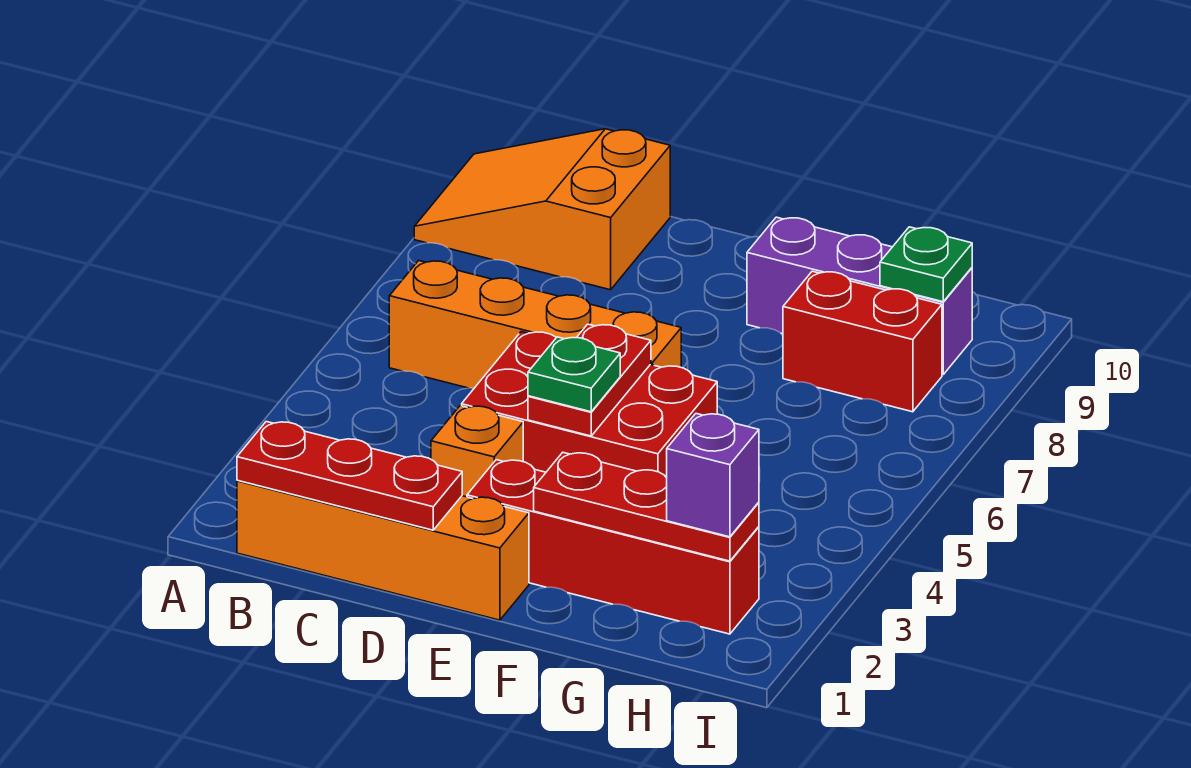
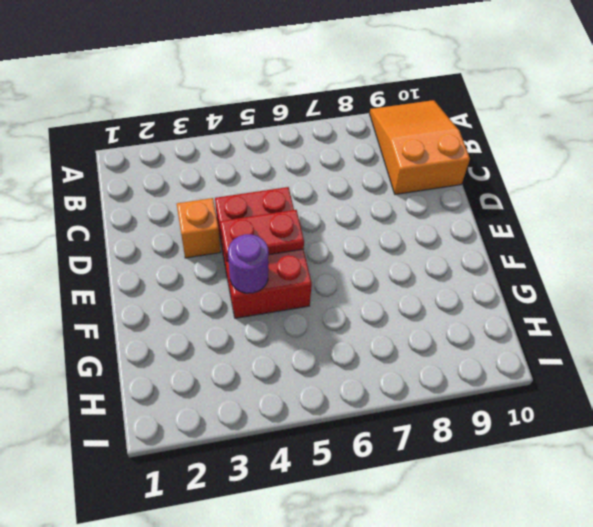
purple 1x1 round brick [228,234,268,293] -> none
none -> orange 1x4 brick [237,480,529,620]
none -> orange 1x4 brick [389,261,681,388]
none -> red 1x4 brick [467,460,759,634]

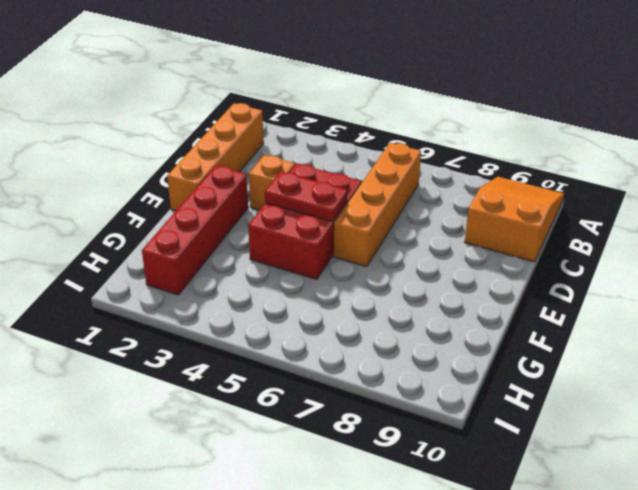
none -> purple 1x3 brick [747,217,972,375]
none -> red 1x2 brick [783,271,942,412]
none -> red 1x3 plate [237,422,462,530]

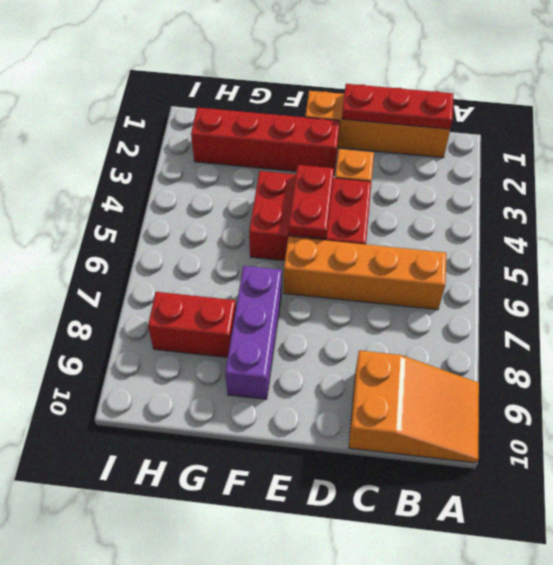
purple 1x3 brick [225,266,282,399] -> purple 1x3 brick turned to [747,217,972,375]
none -> red 1x3 plate [534,452,759,561]
none -> green 1x1 plate [880,227,972,302]
none -> green 1x1 plate [528,337,620,412]

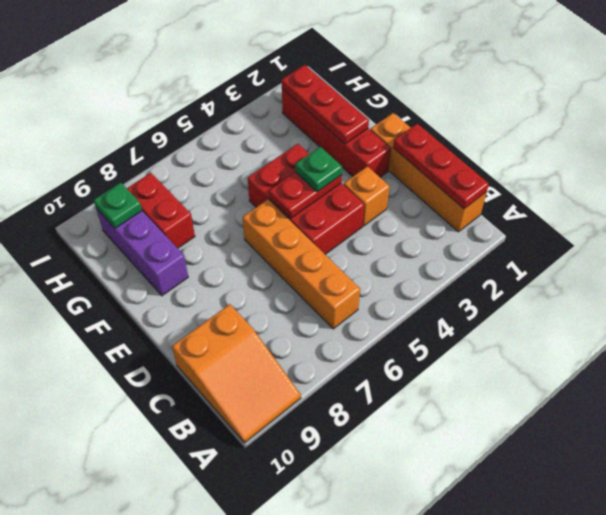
none -> purple 1x1 brick [667,414,759,537]

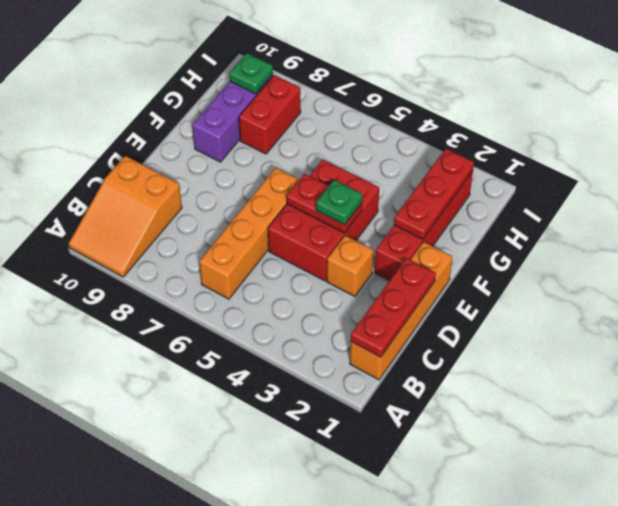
none -> purple 1x1 brick [667,414,759,537]

